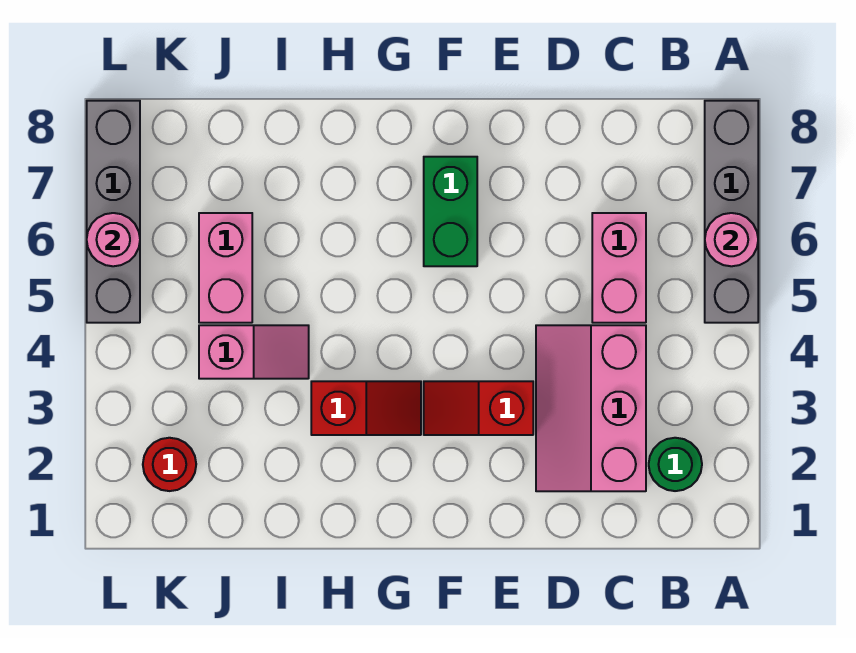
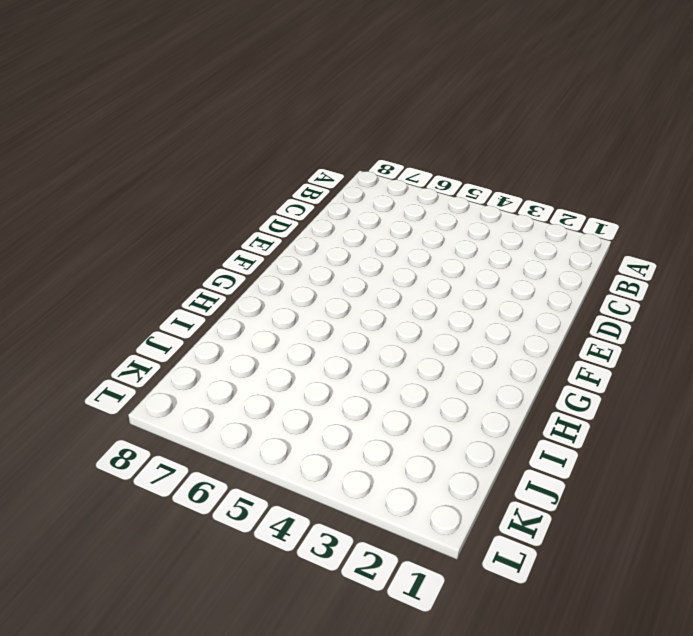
none -> grey 1x4 brick [705,101,758,323]
none -> green 1x1 round brick [649,438,702,491]
none -> pink 2x3 slope [536,325,646,491]

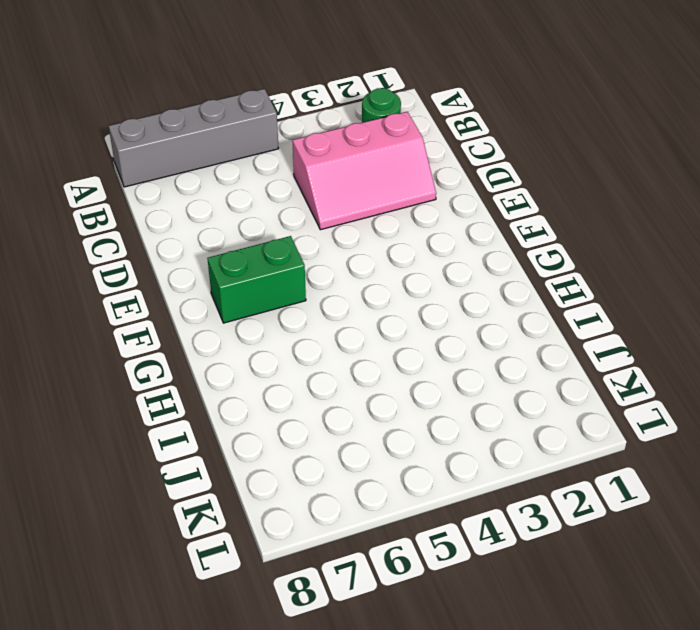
none -> pink 1x2 brick [592,213,646,323]
none -> red 1x2 slope [424,381,533,435]
none -> red 1x2 slope [311,381,421,435]

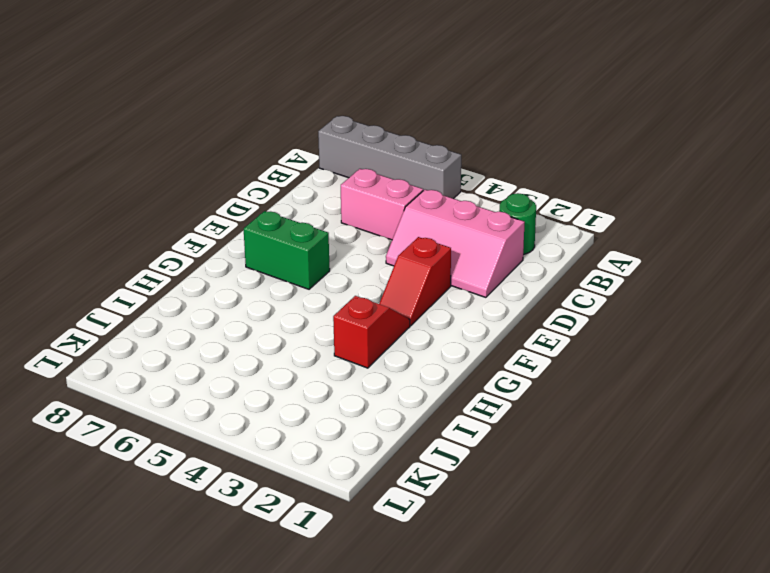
none -> pink 1x2 slope [199,325,309,379]
none -> pink 1x2 brick [199,213,252,323]
none -> red 1x1 round brick [143,438,196,491]

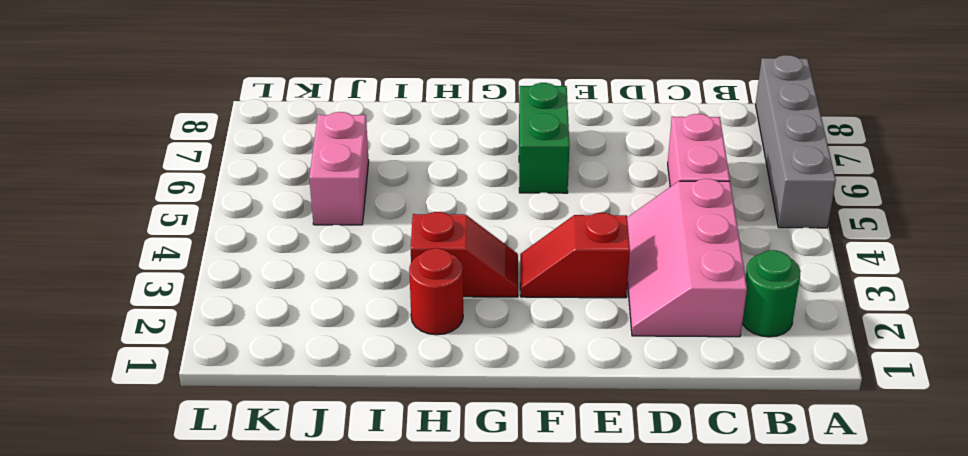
red 1x1 round brick [409,248,463,335] -> red 1x1 round brick moved to [143,438,196,491]
none -> pink 1x2 slope [199,325,309,379]
none -> grey 1x4 brick [87,101,140,323]
none -> pink 1x1 round brick [705,213,758,266]

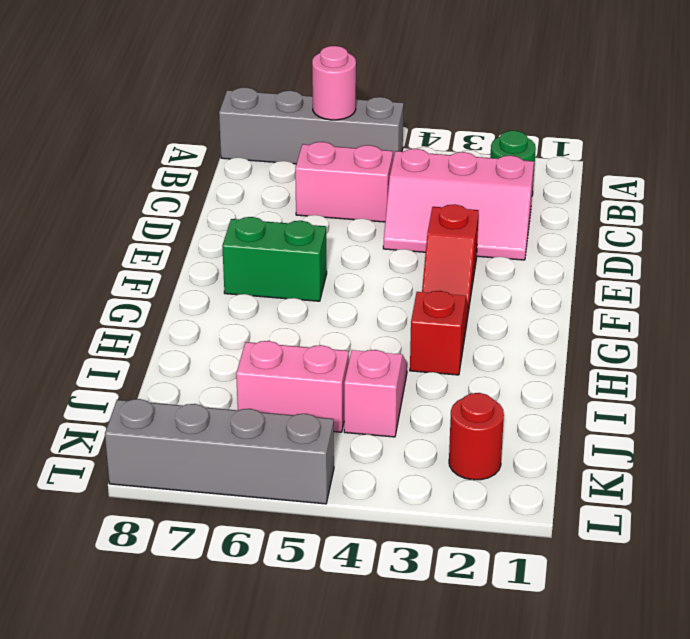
none -> pink 1x1 round brick [87,213,140,266]

